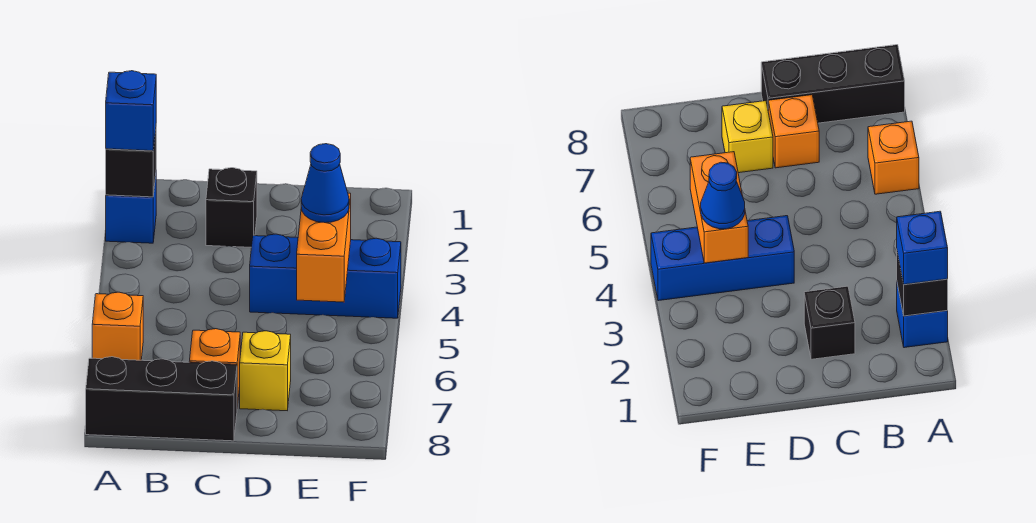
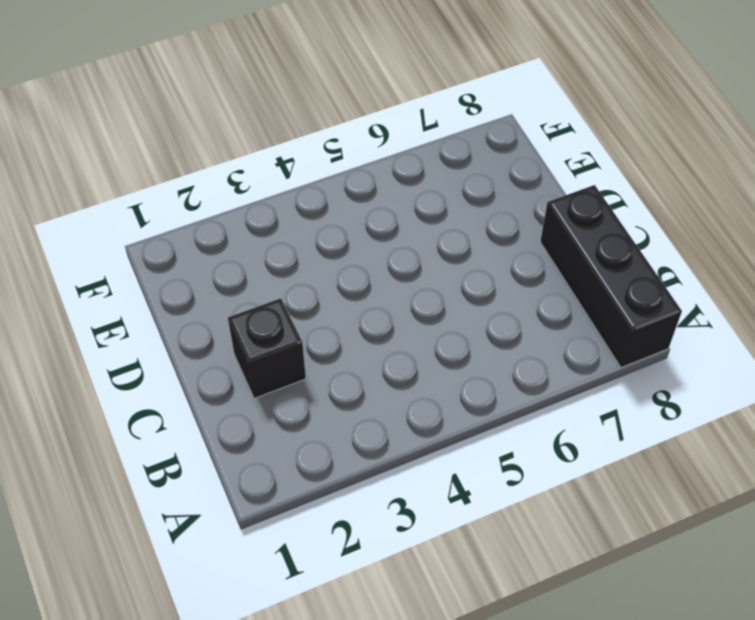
none -> blue 1x1 brick [106,176,156,243]
none -> orange 1x1 brick [92,292,143,360]

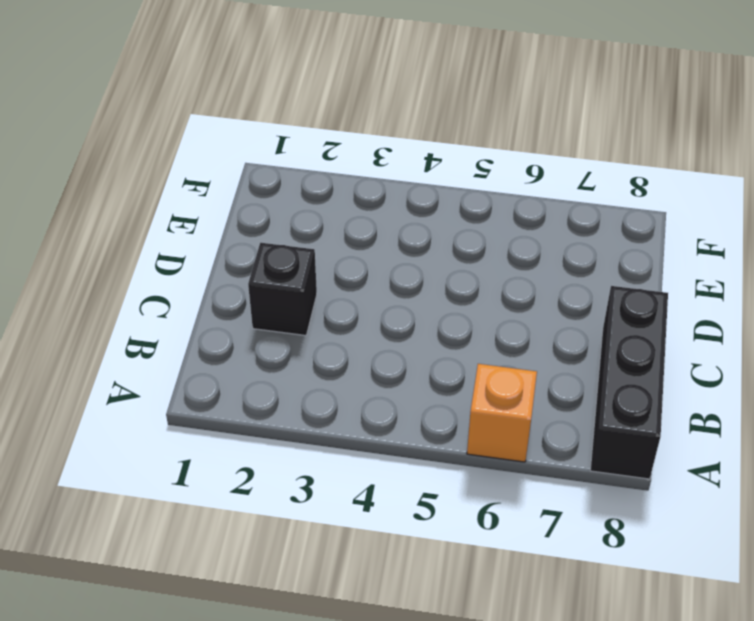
none -> blue 1x1 brick [106,176,156,243]
none -> orange 1x1 brick [189,329,240,406]

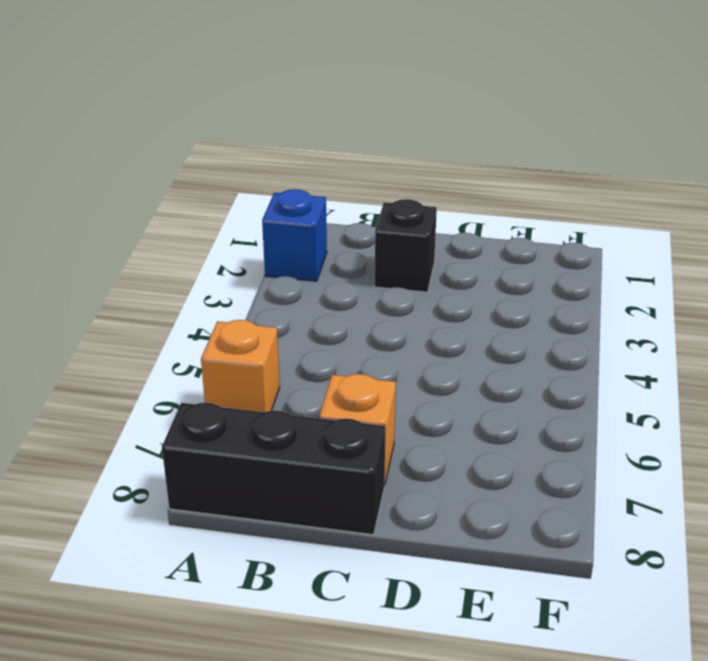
none -> blue 1x3 brick [250,234,401,318]
none -> yellow 1x1 brick [240,331,291,411]

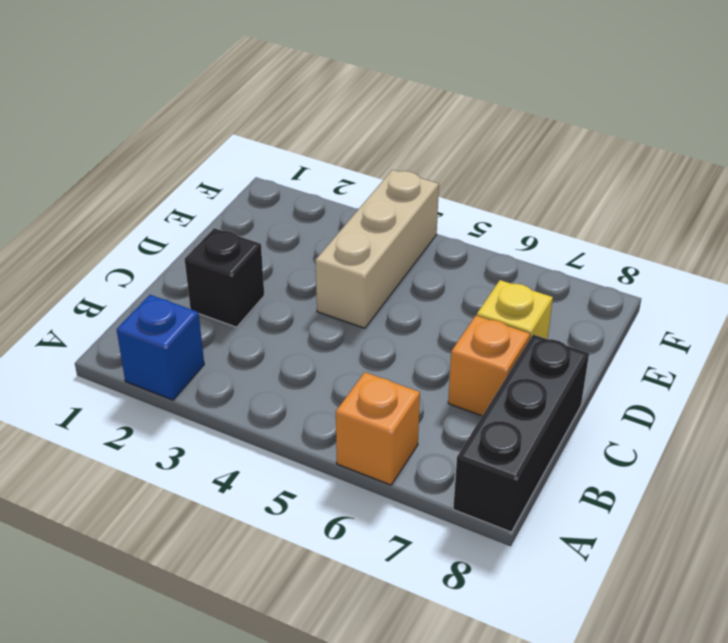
tan 1x3 brick [315,170,439,328] -> blue 1x3 brick [250,234,401,318]
none -> black 1x1 brick [106,130,156,197]
none -> orange 1x2 brick [297,193,351,302]

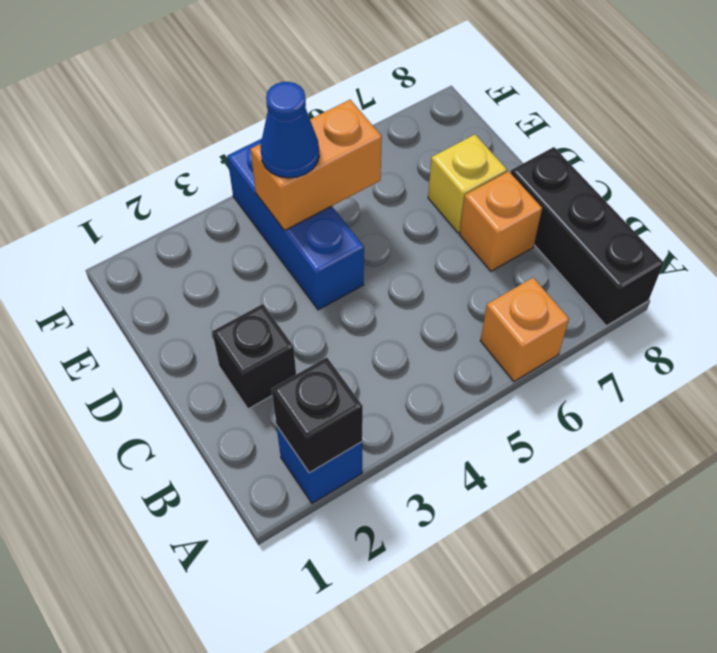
none -> blue 1x1 brick [106,71,156,151]

